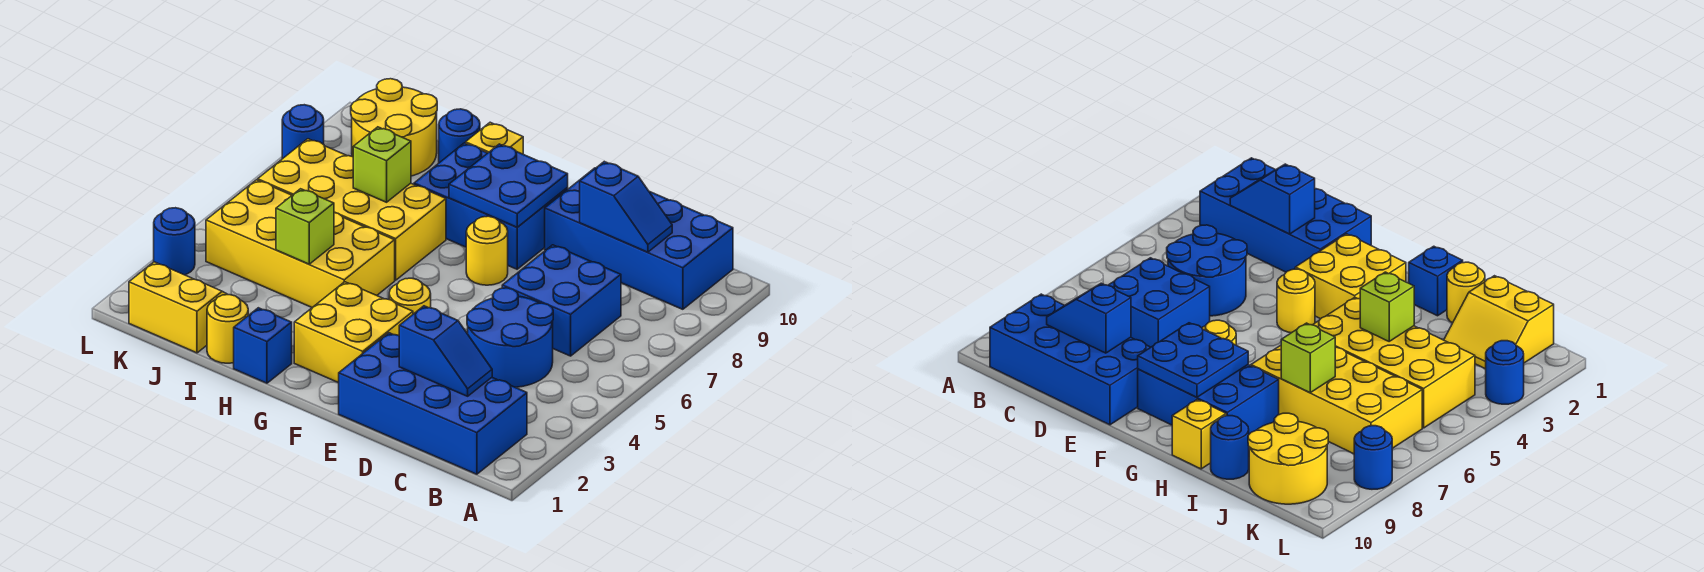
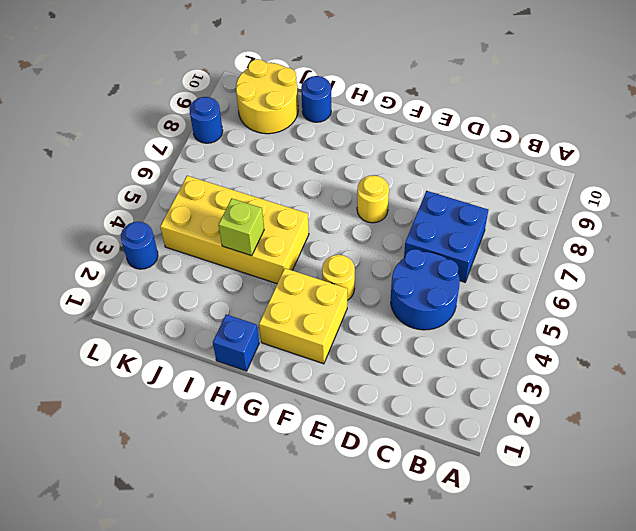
none -> blue 2x4 brick [339,333,527,474]
none -> blue 2x4 brick [545,168,733,309]
none -> blue 2x3 brick [414,143,568,269]

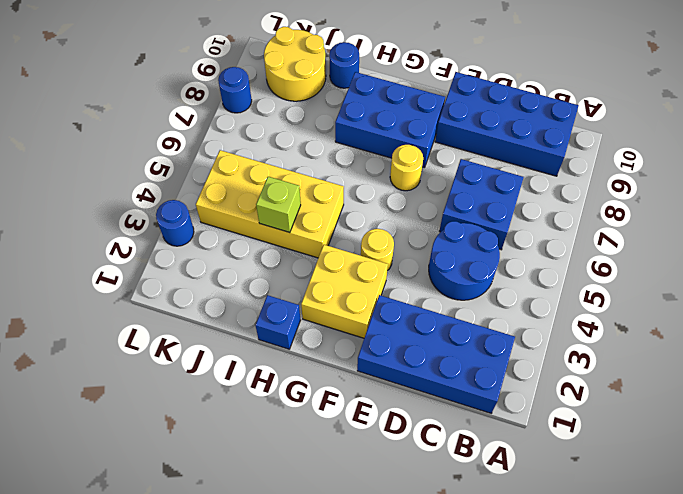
none -> yellow 2x4 brick [258,139,446,280]
none -> yellow 1x1 brick [466,122,523,154]
none -> yellow 1x1 round brick [207,295,248,363]

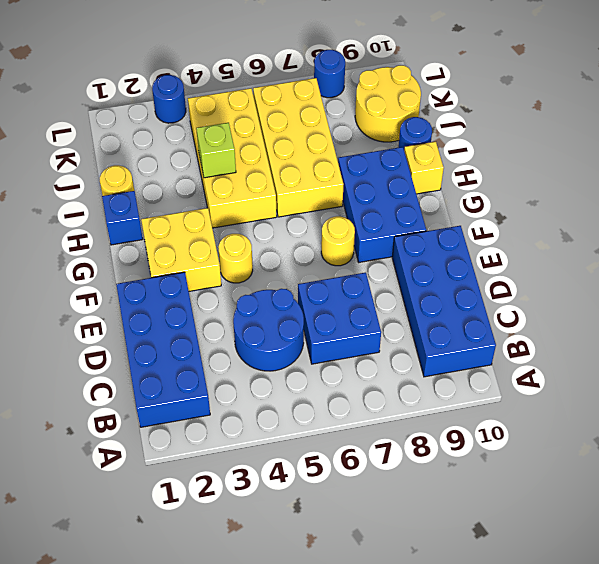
none -> yellow 2x2 slope [129,262,228,353]
none -> blue 1x2 slope [399,306,492,396]
none -> blue 1x2 slope [580,162,672,252]

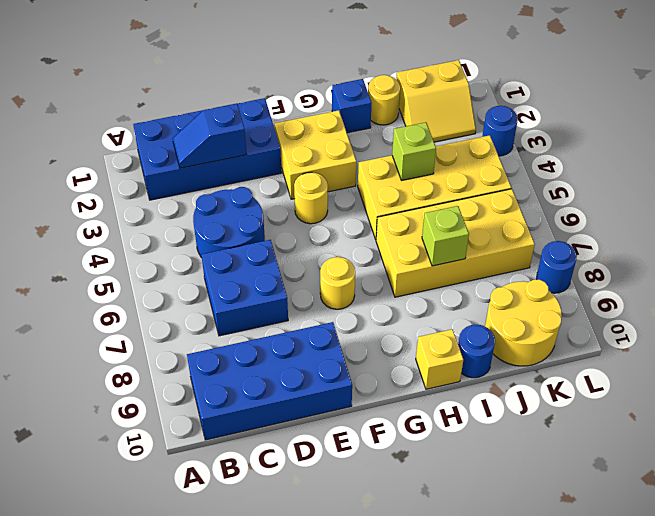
none -> blue 2x3 brick [414,143,568,269]
none -> blue 1x2 slope [580,162,672,252]
none -> blue 2x2 plate [449,144,568,227]

